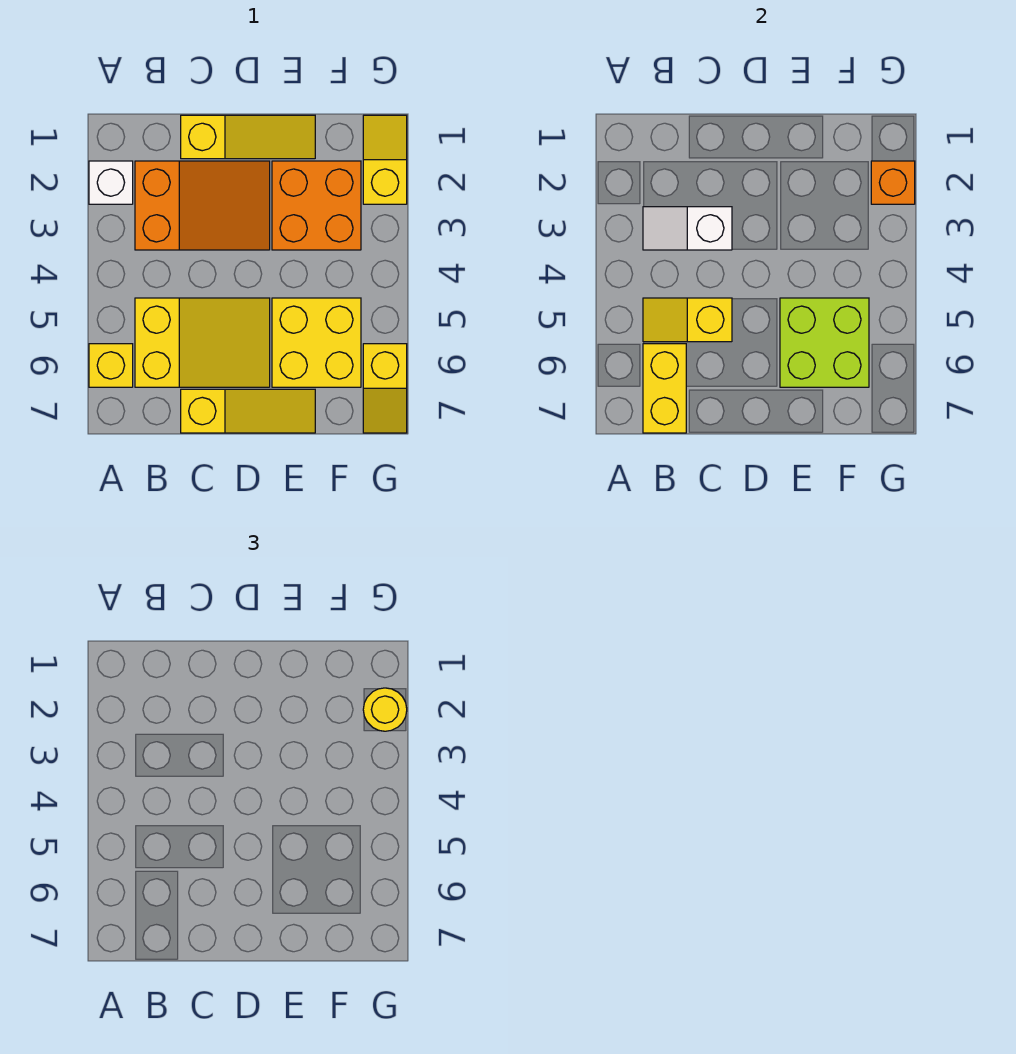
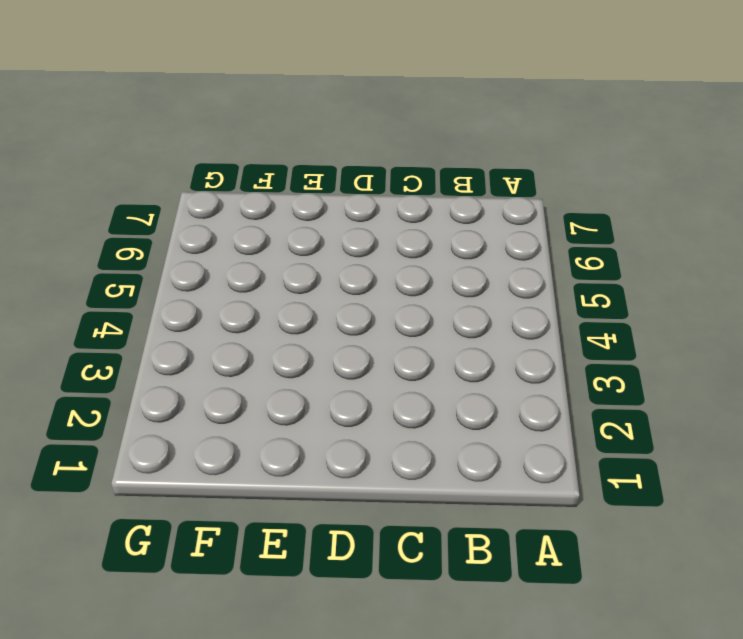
none -> white 1x1 brick [89,161,133,204]
none -> yellow 1x1 brick [89,344,133,387]
none -> orange 2x3 slope [135,161,270,250]

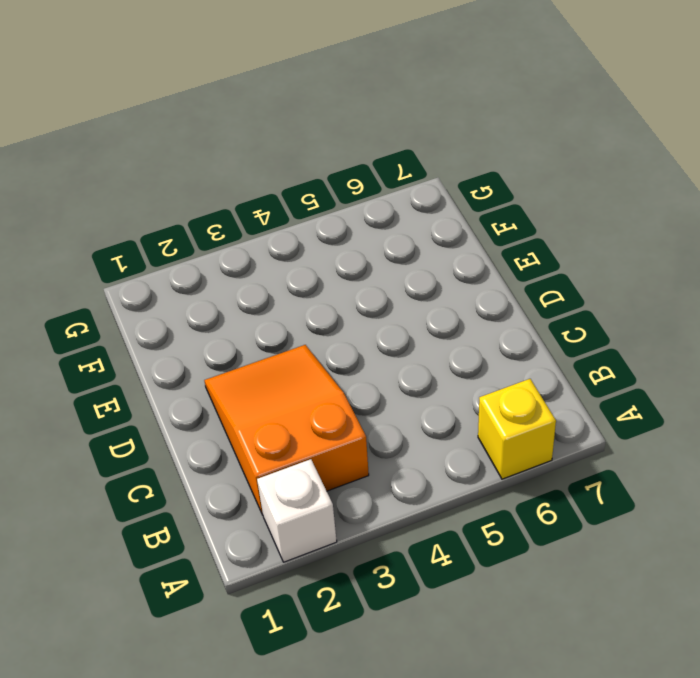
none -> yellow 2x3 slope [135,298,270,387]
none -> yellow 1x3 slope [181,115,315,159]
none -> yellow 1x3 slope [181,389,315,433]

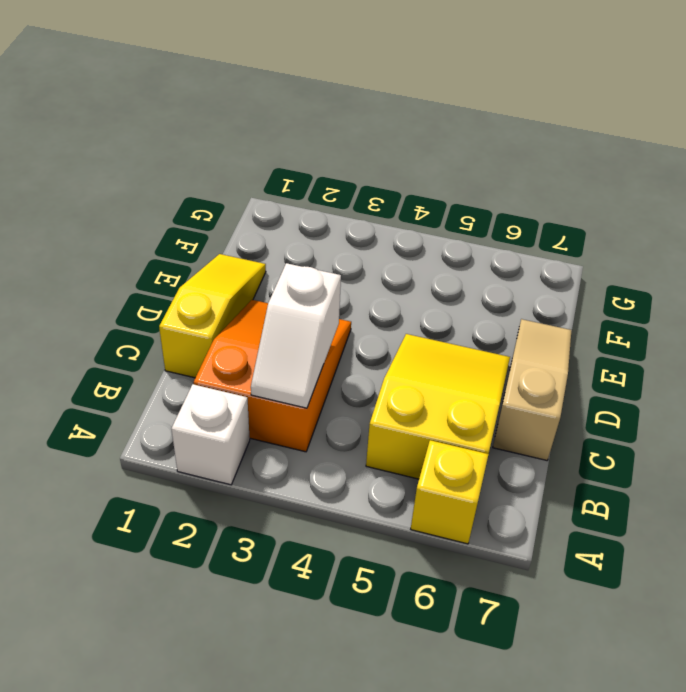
tan 1x3 slope [493,319,571,460] -> yellow 1x3 slope [181,389,315,433]
none -> orange 2x2 brick [272,161,361,250]
none -> yellow 2x2 brick [272,298,361,387]
none -> yellow 1x2 slope [363,115,407,204]

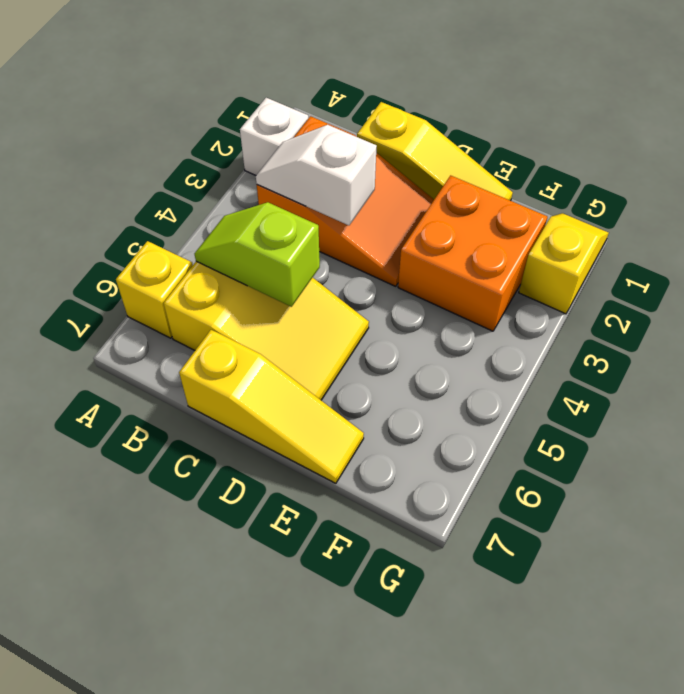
lime 1x2 slope [195,202,320,307] -> yellow 1x2 slope [643,298,732,342]
none -> yellow 2x2 brick [272,298,361,387]
none -> yellow 1x2 slope [363,344,407,433]
none -> yellow 1x2 brick [643,344,686,433]

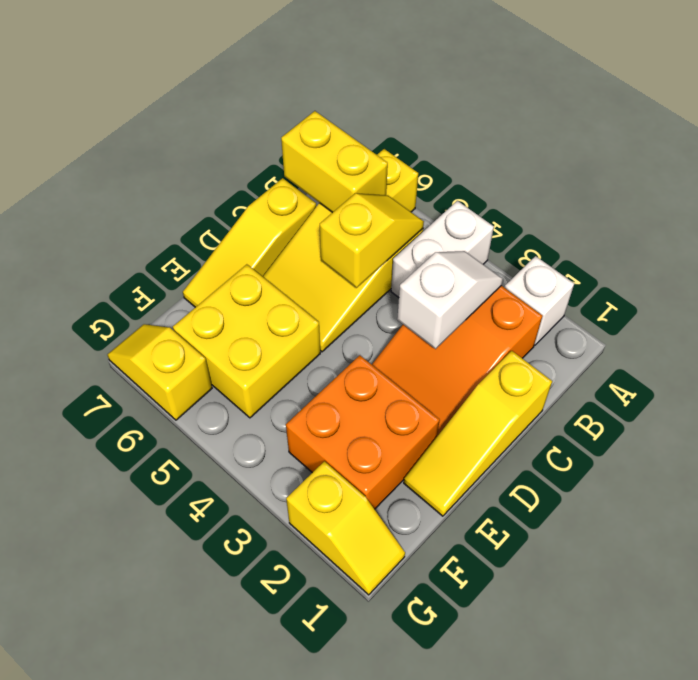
white 1x2 brick [391,201,494,297] -> none
none -> lime 2x2 brick [780,298,869,387]
none -> orange 1x1 brick [871,161,915,204]
none -> yellow 1x1 round brick [363,688,407,731]

